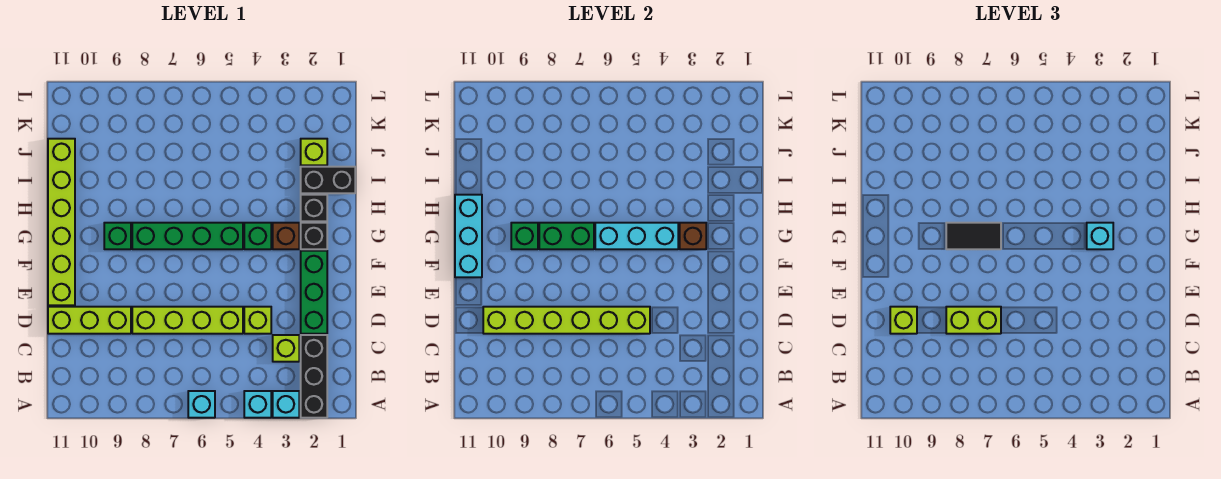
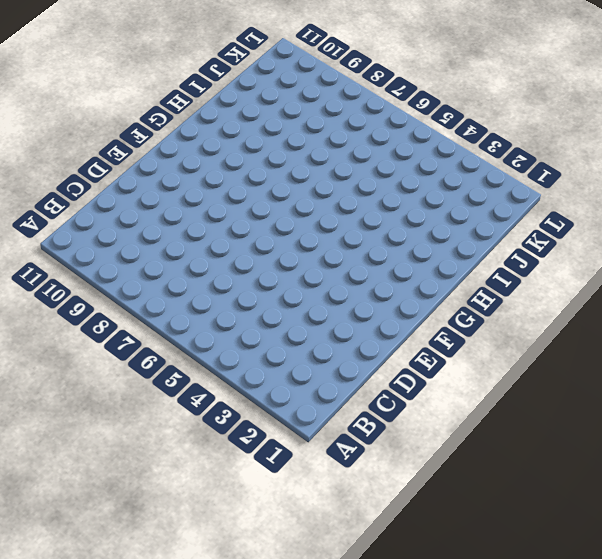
none -> black 1x3 brick [301,335,327,418]
none -> cyan 1x1 brick [273,391,299,418]
none -> cyan 1x1 brick [244,391,271,418]

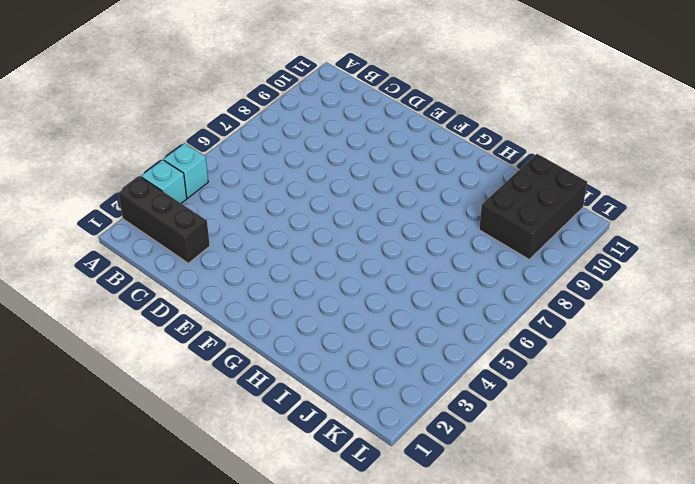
black 2x3 brick [479,154,587,259] -> lime 1x6 brick [48,139,75,305]
none -> cyan 1x1 brick [188,391,215,418]
none -> lime 1x1 brick [273,335,299,362]
none -> green 1x3 brick [301,251,327,334]

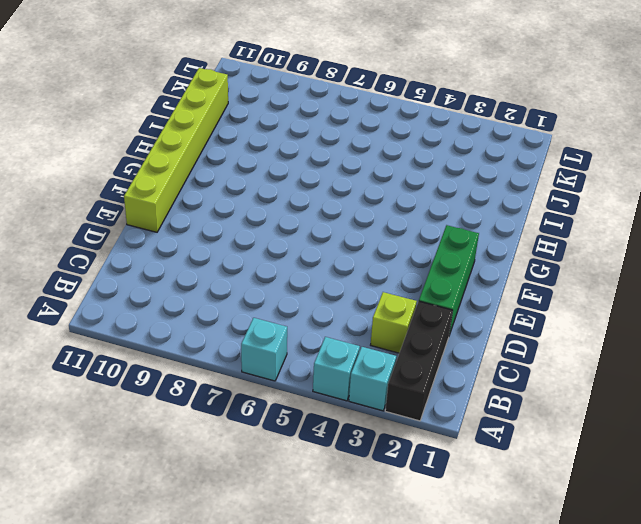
none -> lime 1x1 brick [244,307,271,334]
none -> lime 1x4 brick [132,307,243,334]
none -> lime 1x3 brick [48,307,131,334]

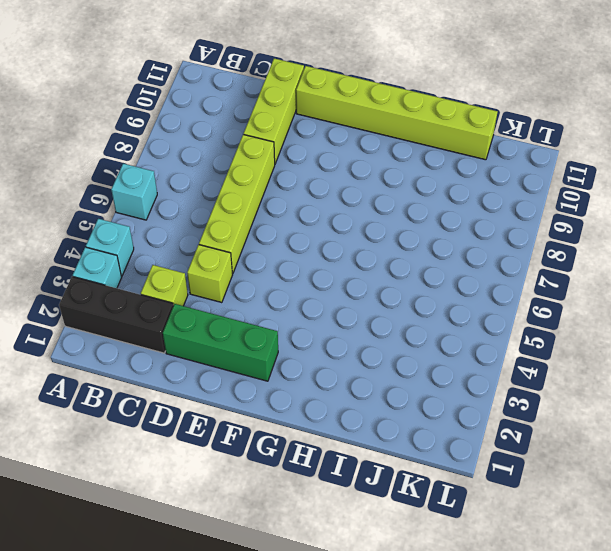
none -> black 1x1 brick [301,223,327,249]
none -> brown 1x1 brick [273,223,299,249]
none -> green 1x1 brick [244,223,271,249]

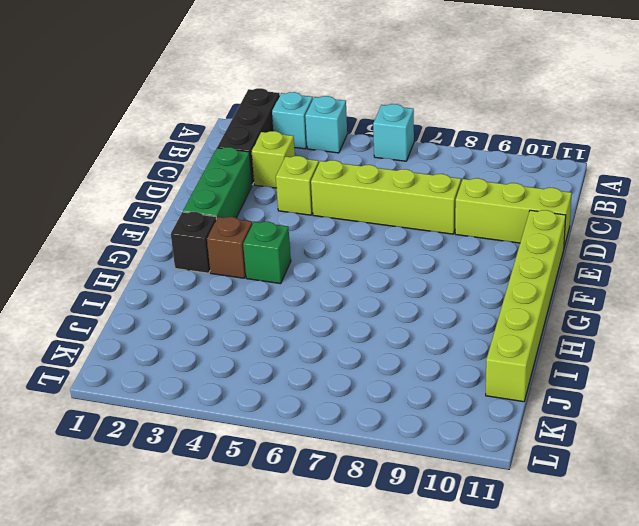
none -> green 1x4 brick [132,223,243,249]
none -> green 1x1 brick [104,223,131,249]
none -> black 1x1 brick [301,195,327,221]

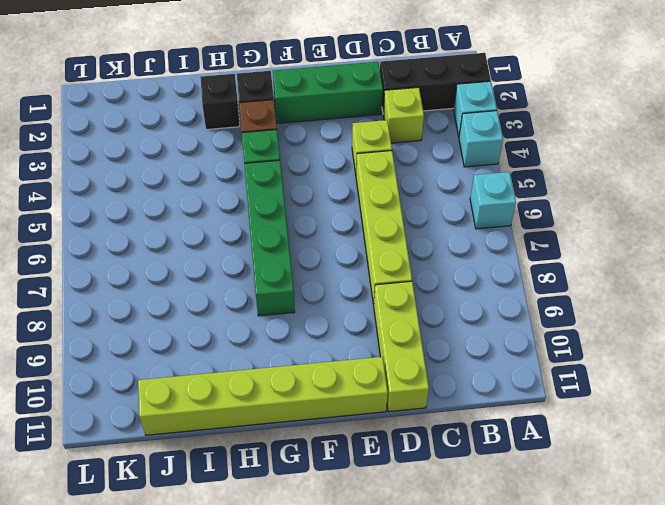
none -> green 1x1 brick [104,223,131,249]
none -> black 1x2 brick [301,167,355,193]
none -> lime 1x1 brick [301,139,327,165]

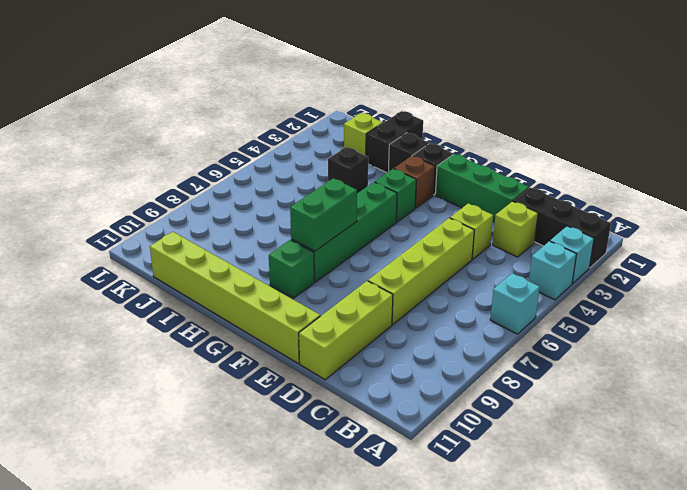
black 1x1 brick [328,147,368,193] -> none
none -> lime 1x6 brick [483,307,650,334]
none -> cyan 1x3 brick [455,195,482,277]
none -> brown 1x1 brick [680,223,706,249]

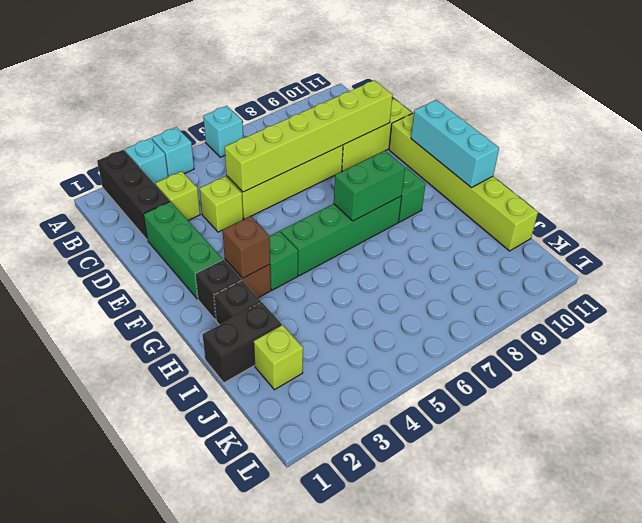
none -> cyan 1x3 brick [595,223,678,249]
none -> green 1x1 brick [511,223,538,249]
none -> lime 1x2 brick [946,307,1001,334]

